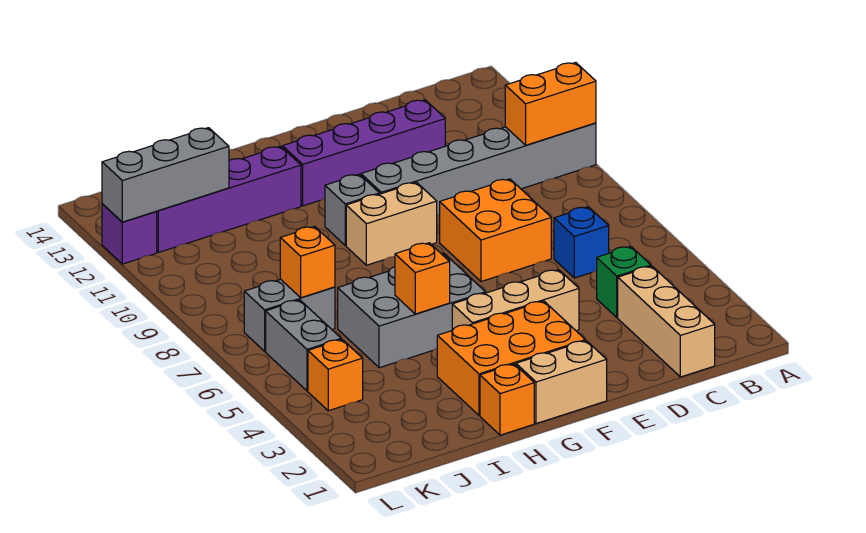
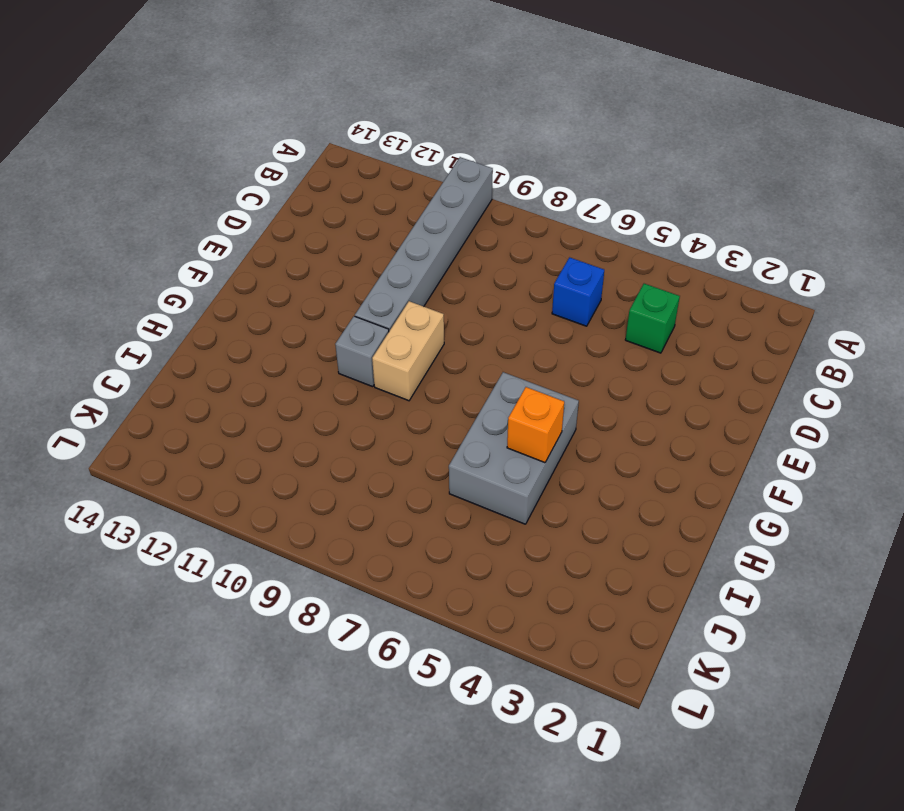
none -> tan 1x3 brick [618,266,715,377]
none -> orange 2x2 brick [440,179,551,282]
none -> purple 1x4 brick [283,100,445,206]

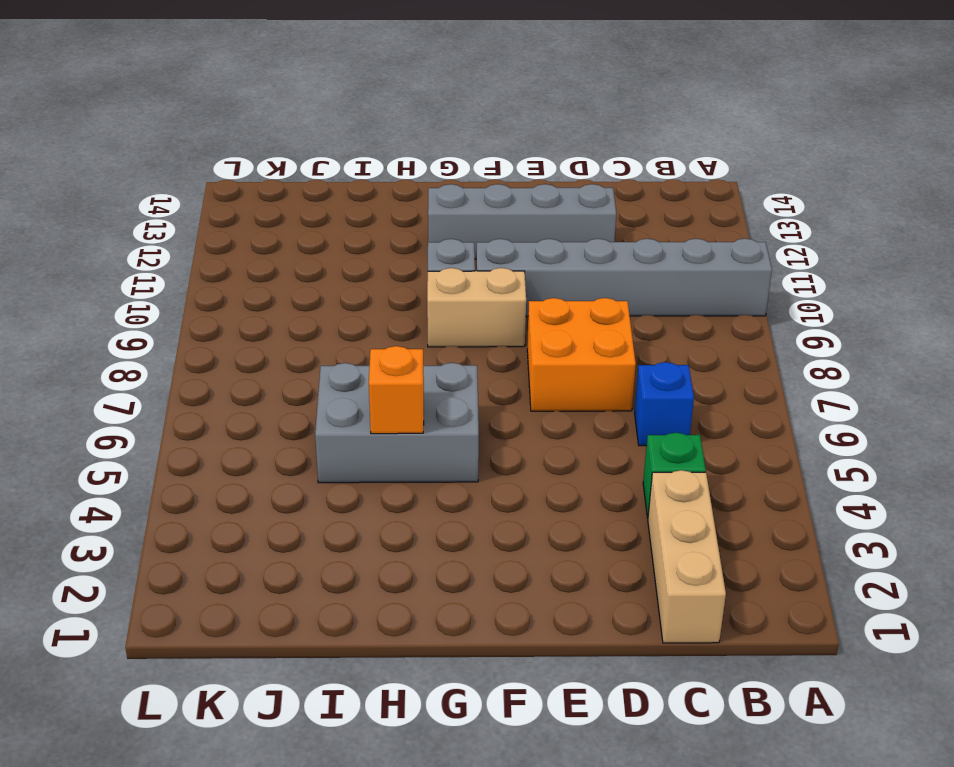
grey 1x4 brick [428,184,616,259] -> purple 1x4 brick [283,100,445,206]
none -> tan 1x3 brick [452,270,579,331]
none -> tan 1x2 brick [516,341,607,424]
none -> orange 2x3 brick [437,301,585,415]

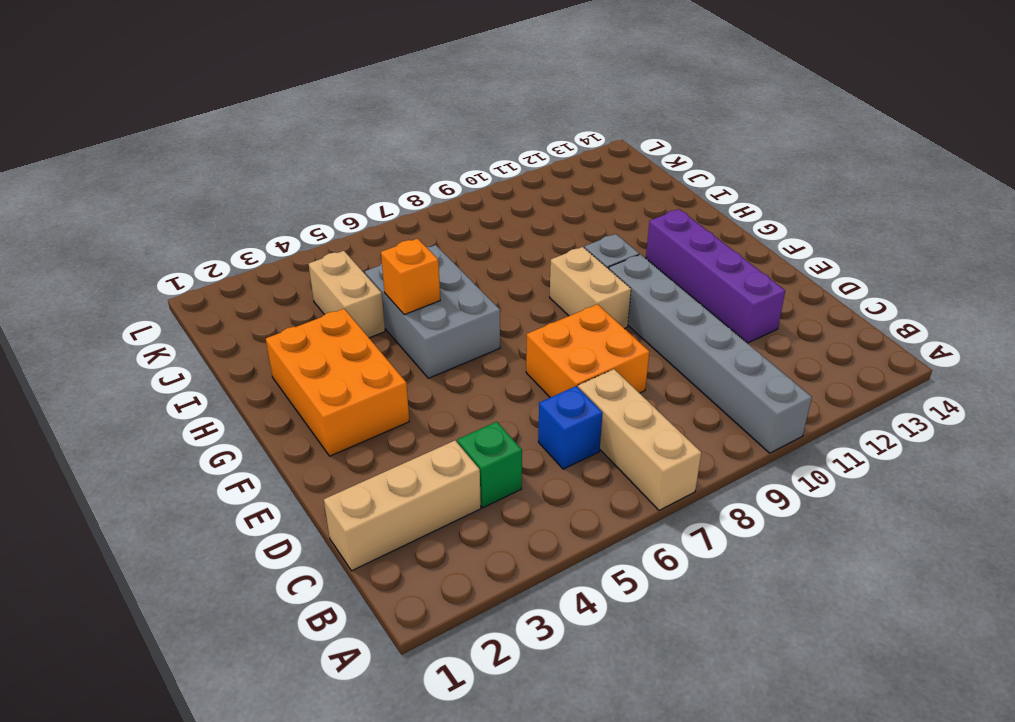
tan 1x3 brick [578,369,701,510] -> tan 1x3 brick moved to [452,270,579,331]
tan 1x2 brick [309,251,385,338] -> tan 1x2 brick moved to [516,341,607,424]
none -> orange 1x1 brick [480,364,534,435]
none -> purple 1x4 brick [156,146,301,252]
none -> grey 1x2 brick [244,279,335,351]

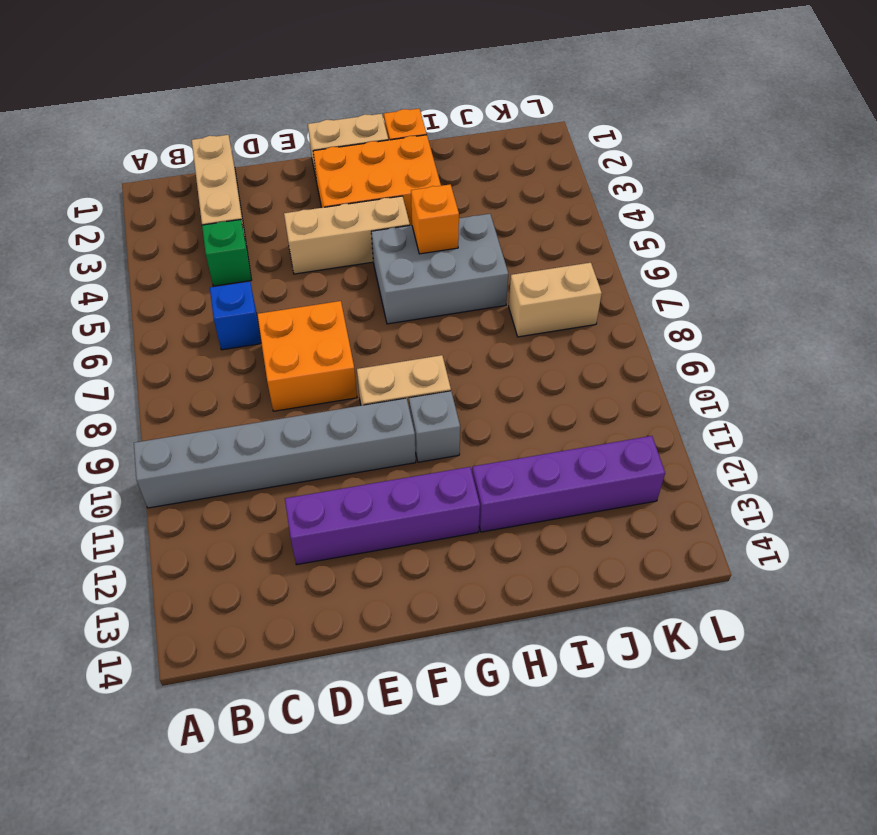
tan 1x2 brick [509,263,602,337] -> grey 1x2 brick [244,279,335,351]
none -> orange 1x1 brick [308,340,363,411]
none -> grey 1x2 brick [266,300,341,391]
none -> purple 1x1 brick [102,204,157,264]

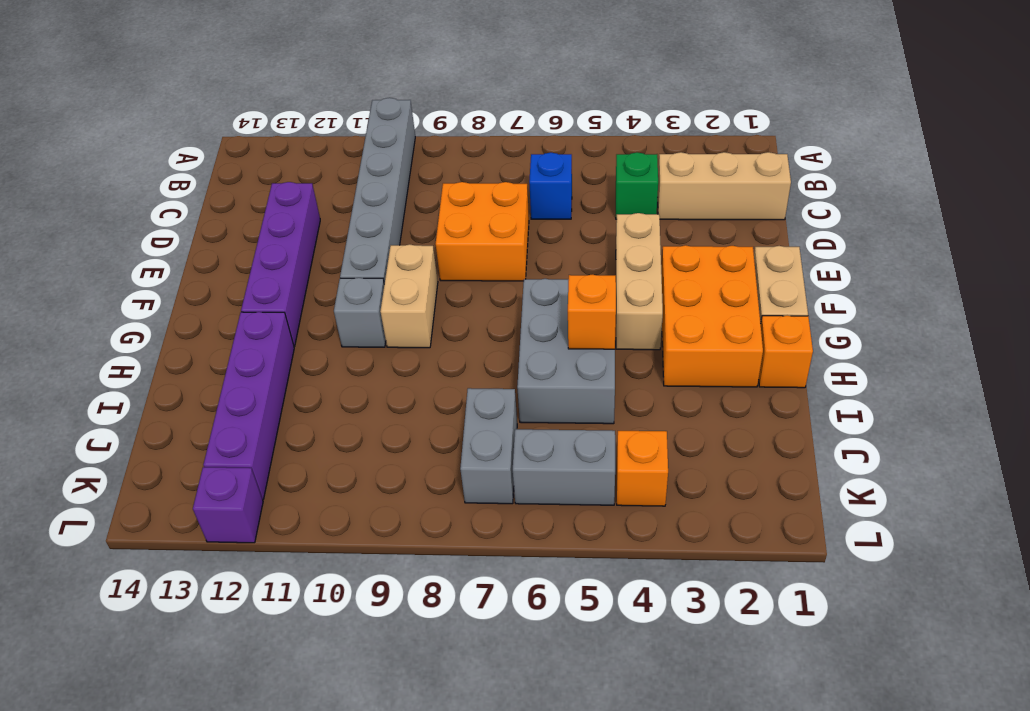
none -> orange 1x2 brick [505,62,596,145]
none -> orange 1x1 brick [280,226,335,298]
none -> grey 1x3 brick [102,128,229,222]

